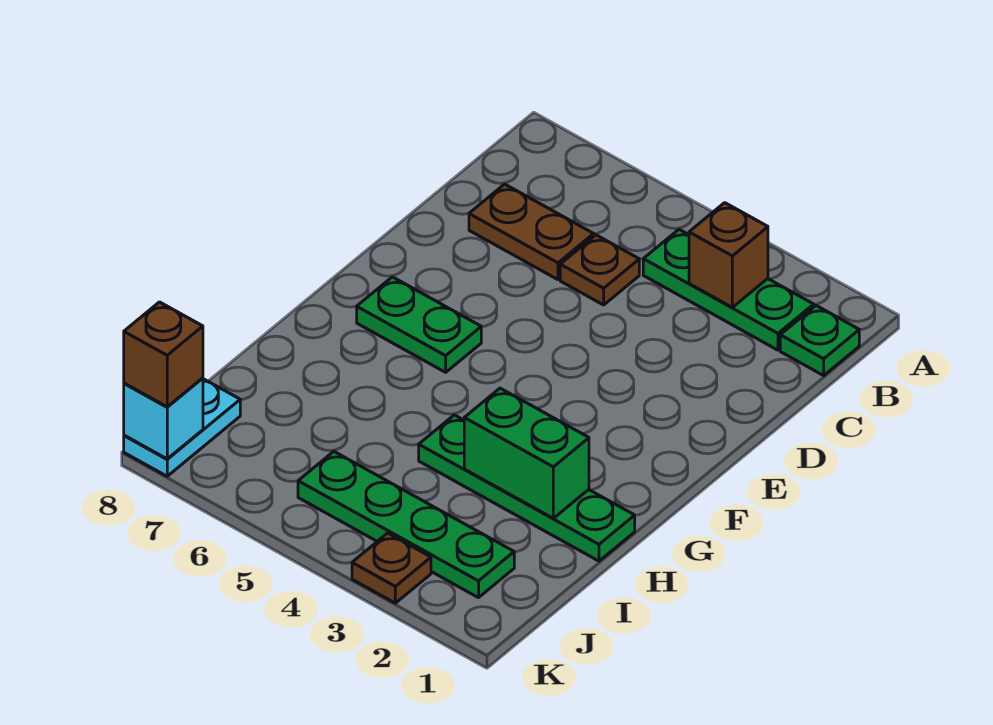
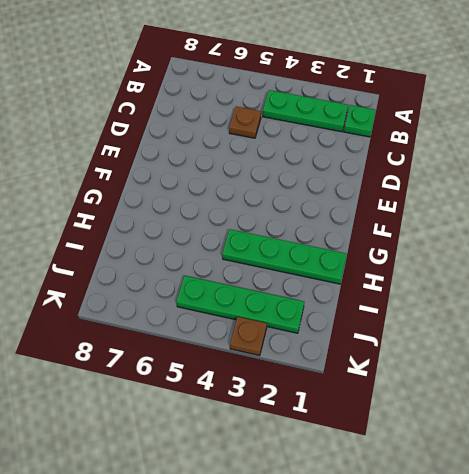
none -> brown 1x2 plate [469,184,594,280]
none -> green 1x2 plate [357,277,481,372]
none -> cyan 1x2 plate [124,379,240,476]

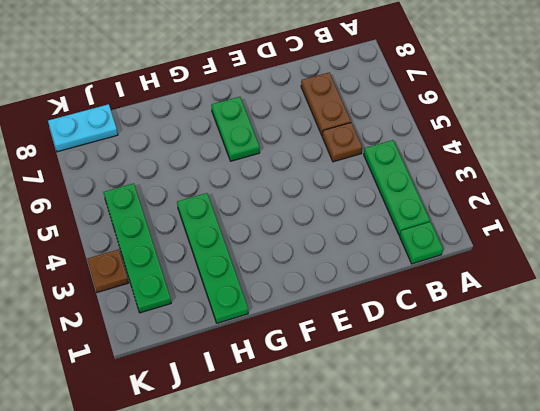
none -> brown 1x1 brick [689,203,768,307]
none -> green 1x2 brick [464,388,589,518]
none -> cyan 1x1 brick [124,378,203,459]

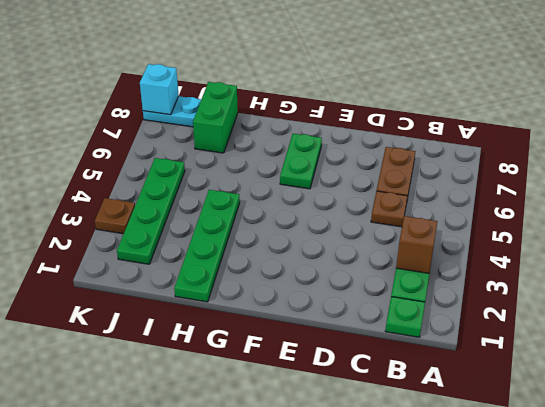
green 1x2 brick [193,82,238,153] -> green 1x2 brick moved to [464,388,589,518]
none -> brown 1x1 brick [124,302,203,407]

